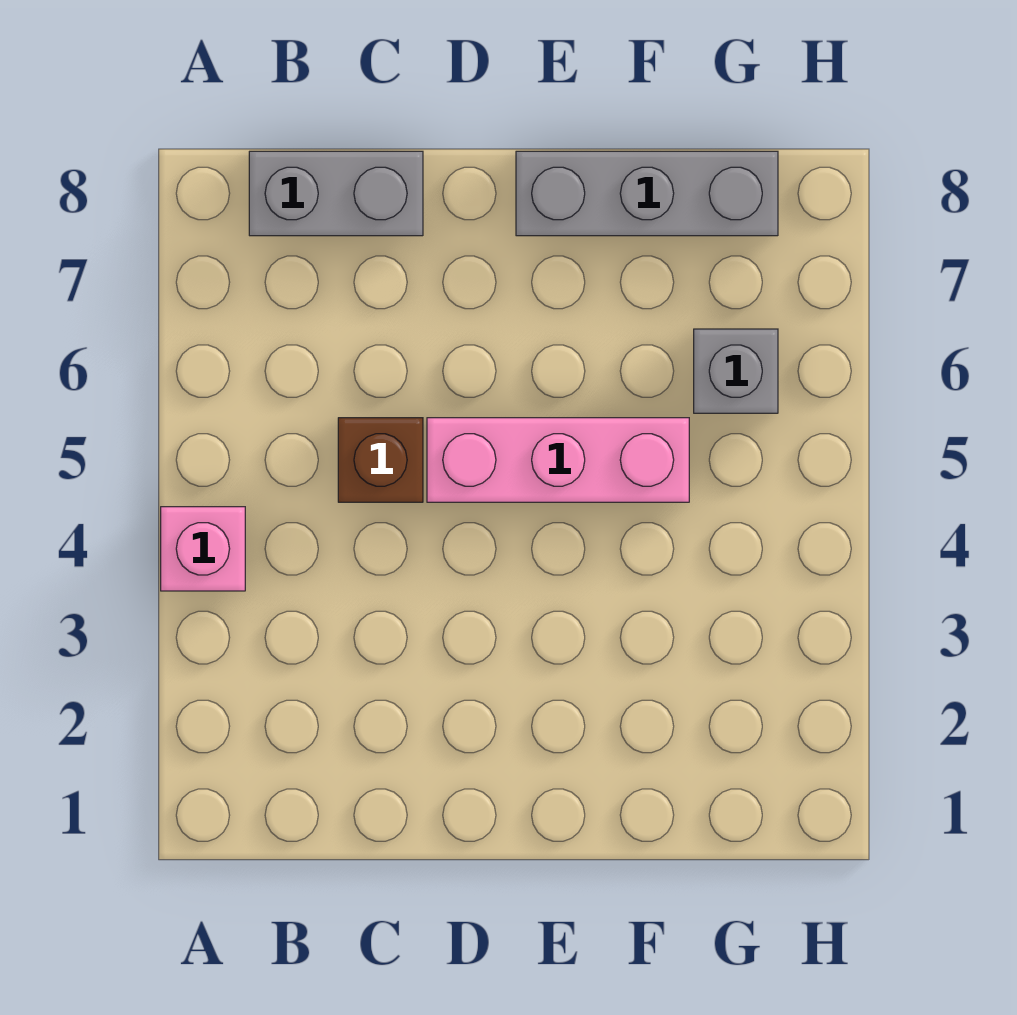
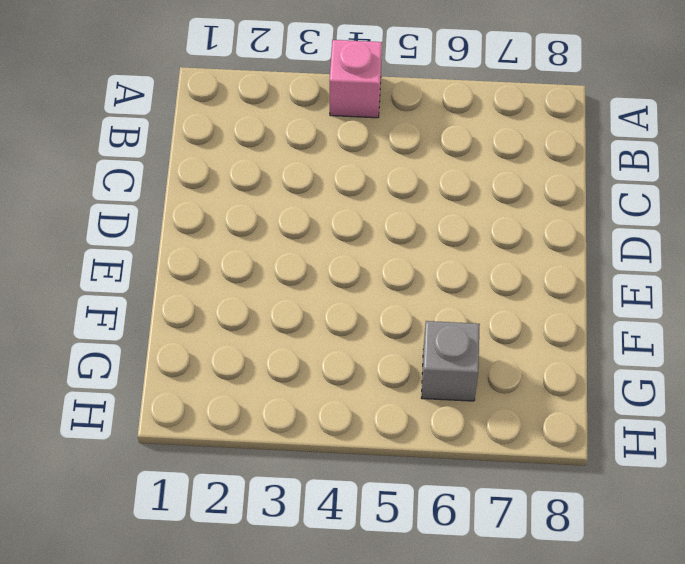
none -> grey 1x2 brick [249,151,423,236]
none -> brown 1x1 brick [338,418,423,502]

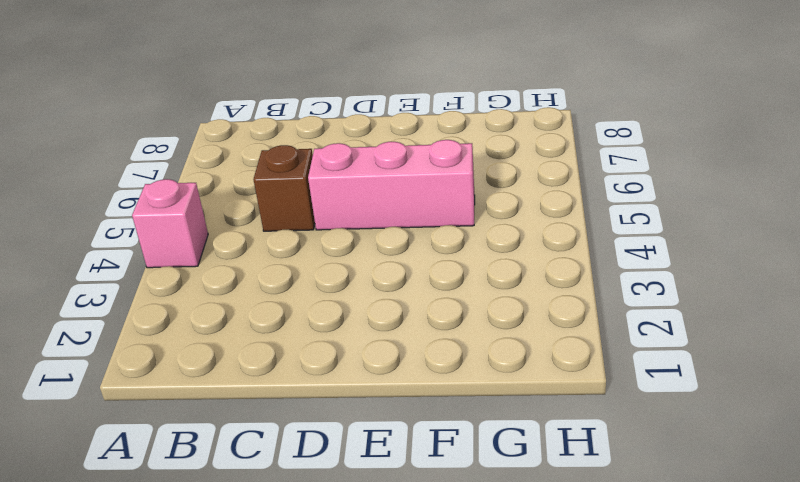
none -> grey 1x2 brick [249,151,423,236]
none -> grey 1x3 brick [516,151,778,236]

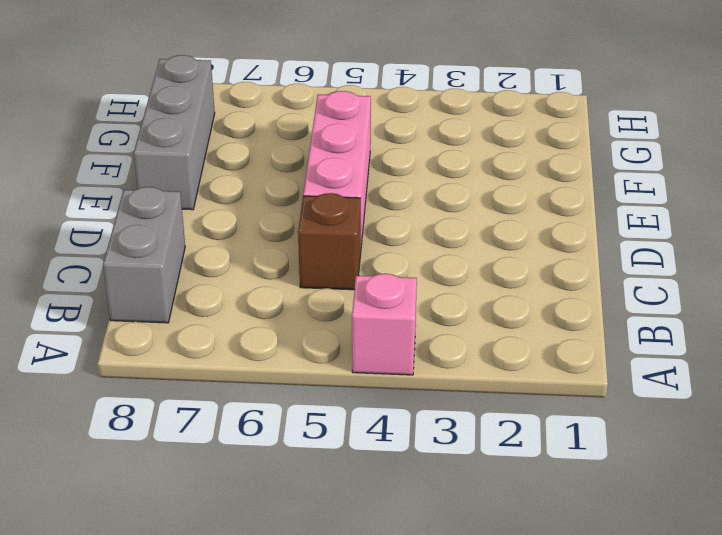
none -> grey 1x1 brick [694,329,778,413]

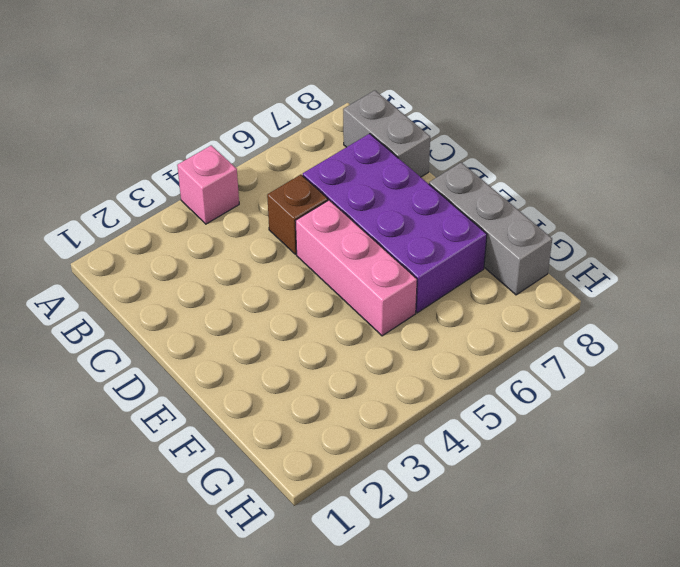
purple 2x4 brick [303,134,487,313] -> none
none -> grey 1x1 brick [694,329,778,413]

